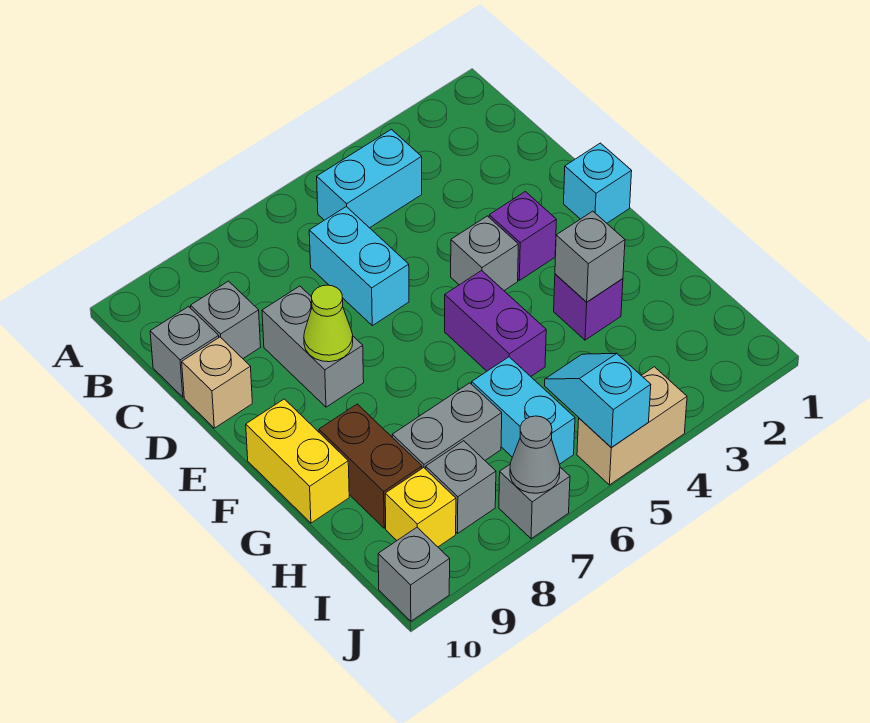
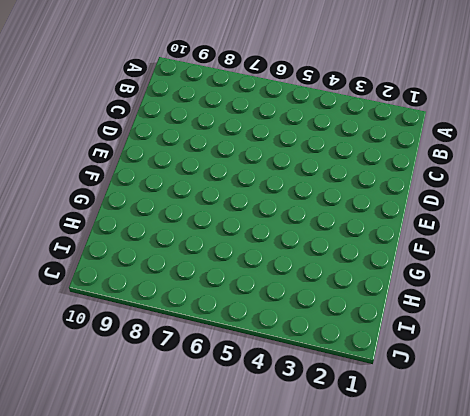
none -> cyan 1x2 brick [317,129,422,228]
none -> cyan 1x2 brick [309,207,409,326]
none -> grey 1x1 brick [191,281,260,358]

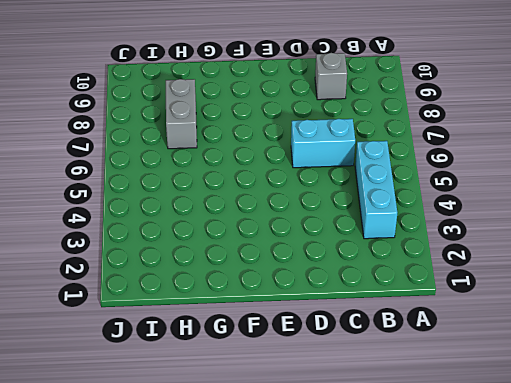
cyan 1x3 brick [355,141,397,239] -> cyan 1x2 brick [317,129,422,228]
none -> grey 1x1 brick [150,307,219,397]
none -> grey 1x2 brick [262,286,364,407]
none -> tan 1x1 brick [182,337,252,428]

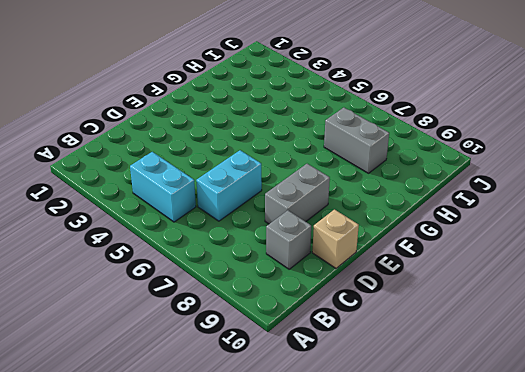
none -> grey 1x1 brick [150,307,219,397]
none -> cyan 1x1 brick [564,143,632,223]
none -> purple 1x1 brick [489,192,557,280]

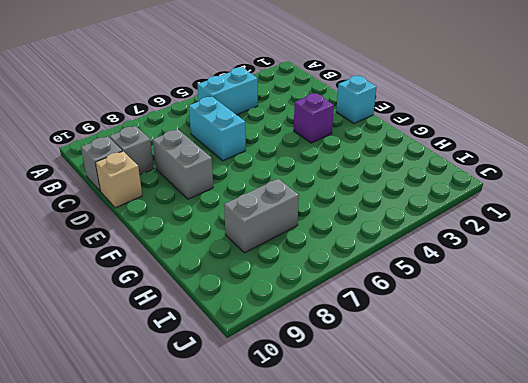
none -> grey 1x1 brick [451,216,518,290]
none -> purple 1x2 brick [445,271,546,376]
none -> yellow 1x2 brick [246,399,349,523]

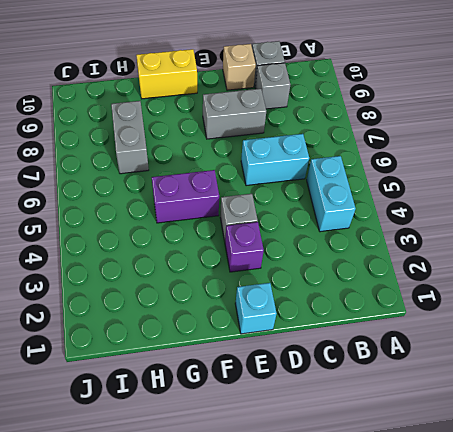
none -> purple 1x1 brick [554,274,623,340]
none -> brown 1x2 brick [319,404,422,528]
none -> cyan 1x2 brick [472,357,575,464]

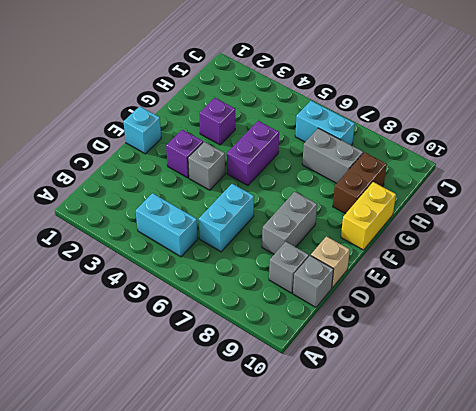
cyan 1x2 brick [295,101,355,145] -> cyan 1x2 brick turned to [472,357,575,464]
none -> grey 1x1 brick [426,441,496,533]
none -> yellow 1x1 brick [385,468,456,547]
none -> tan 1x2 brick [577,367,687,485]

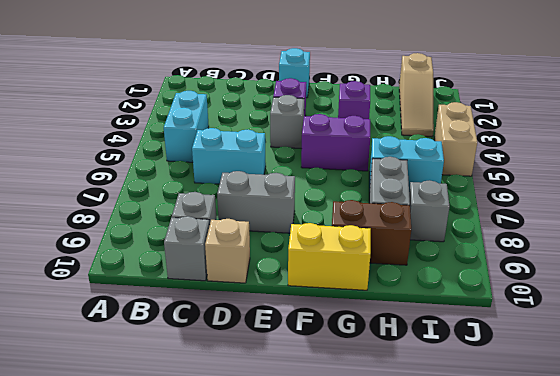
tan 1x3 slope [399,53,434,137] -> none
none -> yellow 1x1 brick [385,468,456,547]
none -> grey 1x1 brick [499,465,570,539]
none -> grey 1x1 brick [378,527,450,621]

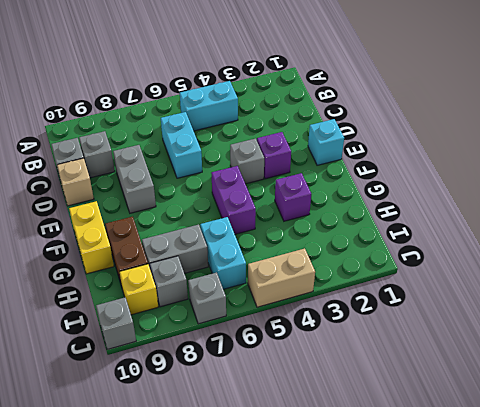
none -> lime 1x1 cone [304,285,353,362]
none -> grey 1x1 brick [555,211,625,302]
none -> cyan 1x2 slope [545,353,651,448]

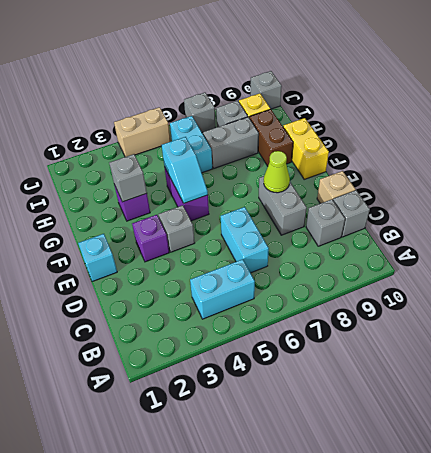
cyan 1x2 slope [162,137,208,203] -> cyan 1x2 slope moved to [545,353,651,448]
none -> grey 1x1 cone [510,416,560,493]

